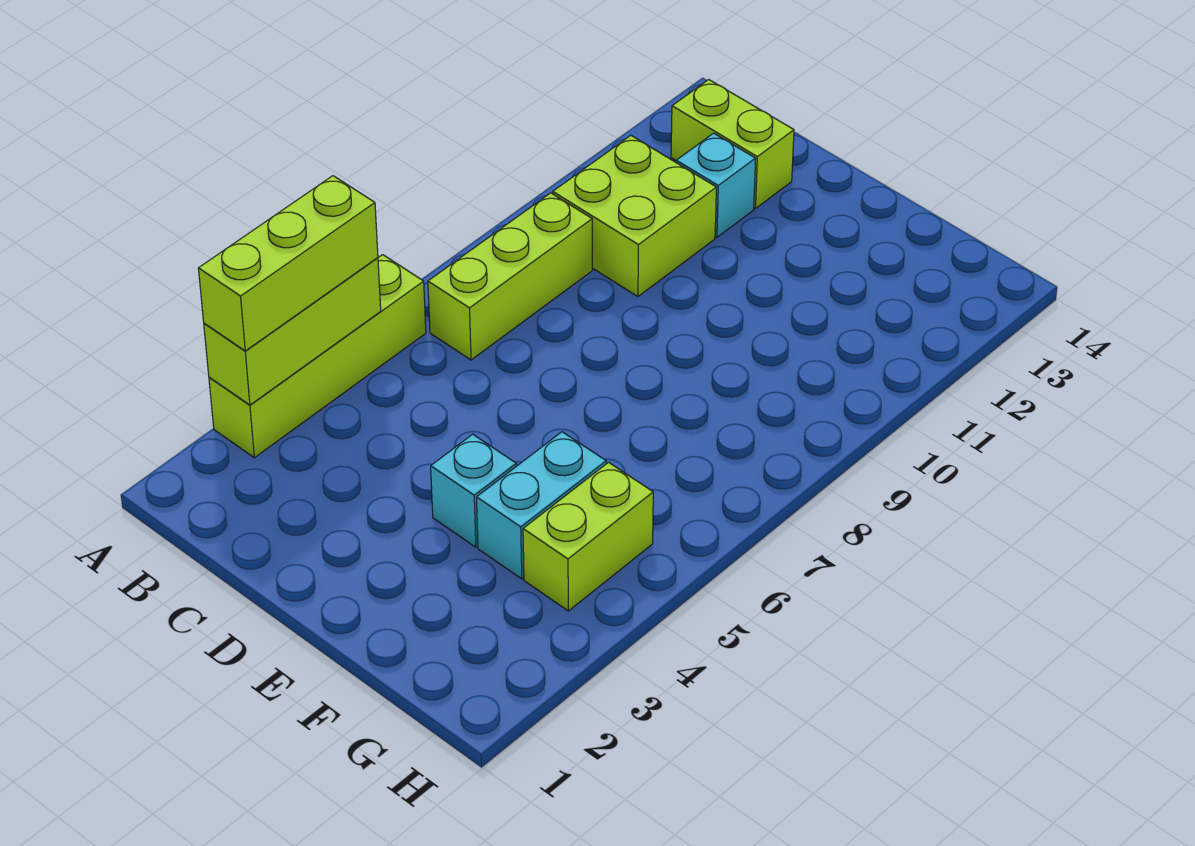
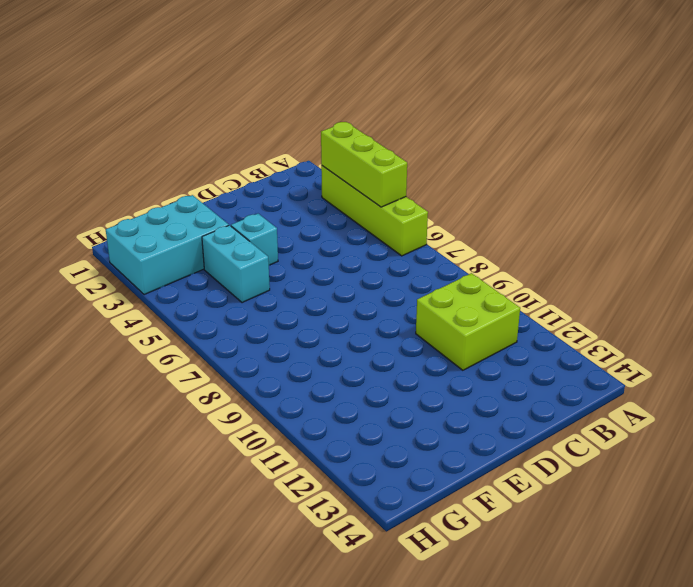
cyan 2x3 brick [106,195,229,295] -> none
none -> lime 1x3 brick [428,193,592,360]
none -> lime 1x2 brick [671,80,794,209]

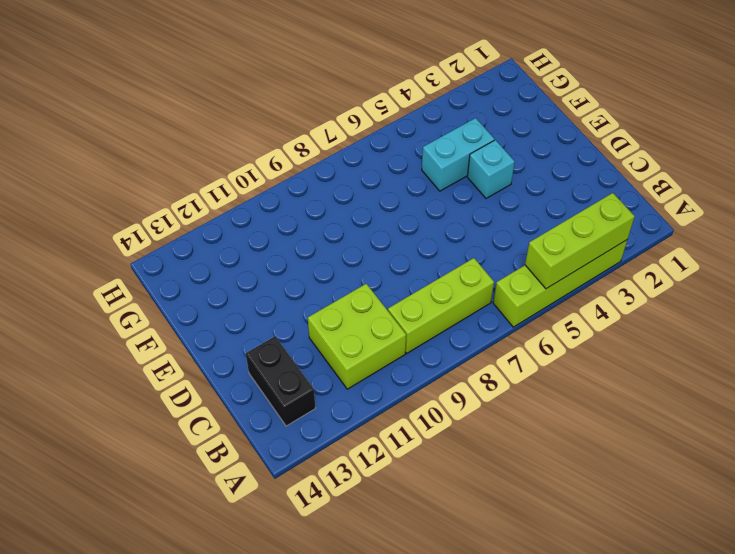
black 1x2 brick [246,336,315,426] -> lime 1x2 brick [671,80,794,209]
none -> cyan 1x1 brick [676,133,756,237]
none -> lime 1x2 brick [523,462,653,611]

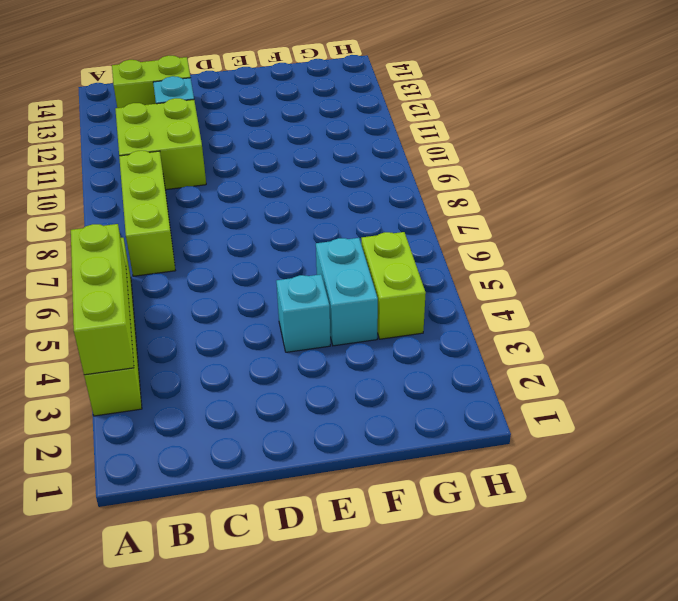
none -> lime 1x3 brick [198,176,378,351]

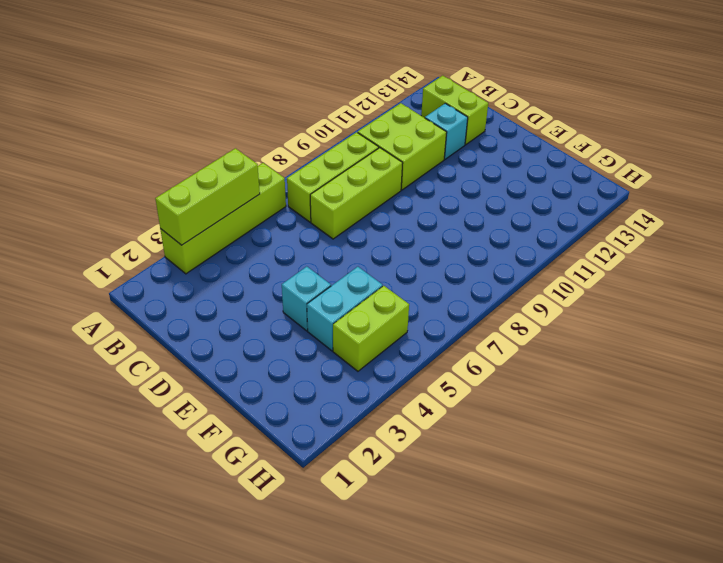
lime 1x3 brick [310,148,403,239] -> lime 1x3 brick moved to [198,176,378,351]

